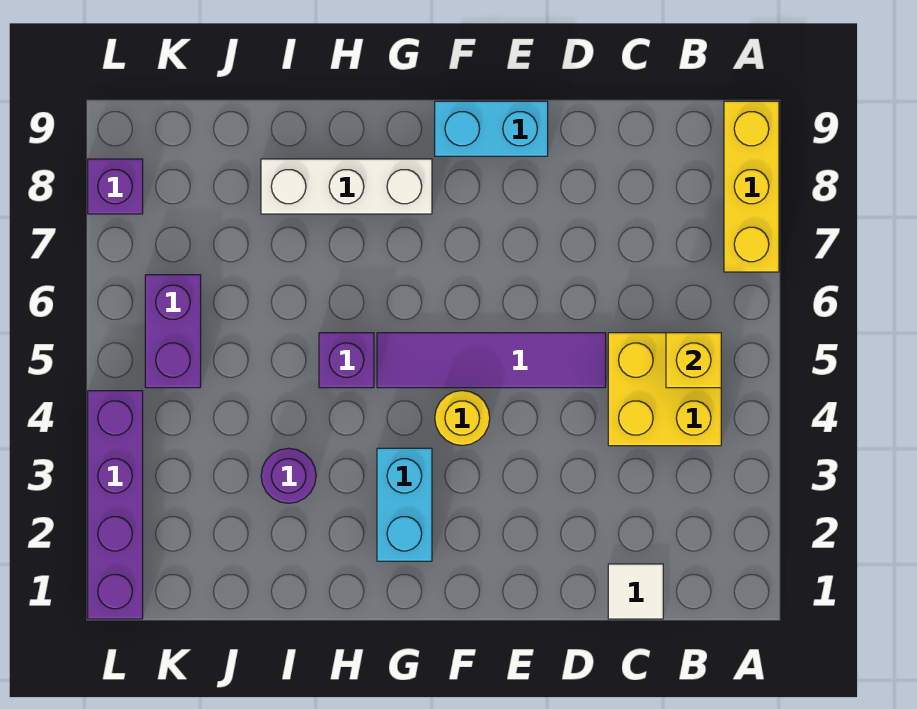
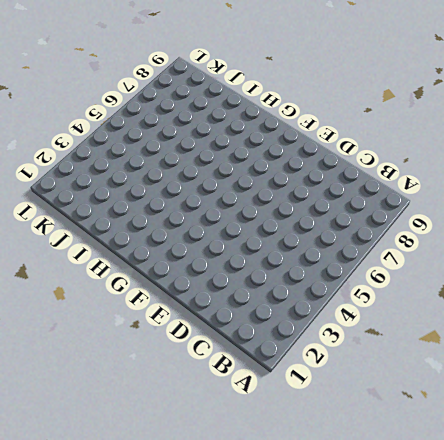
none -> yellow 1x3 brick [724,101,779,272]
none -> yellow 2x2 brick [608,333,721,446]
none -> white 1x1 tile [608,564,663,619]

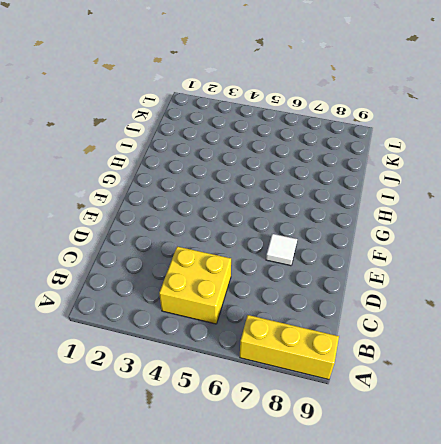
white 1x1 tile [266,234,297,266] -> white 1x1 tile moved to [608,564,663,619]
none -> purple 1x4 tile [377,333,606,388]
none -> cyan 1x2 brick [435,101,548,156]
none -> yellow 1x1 round brick [435,391,490,446]

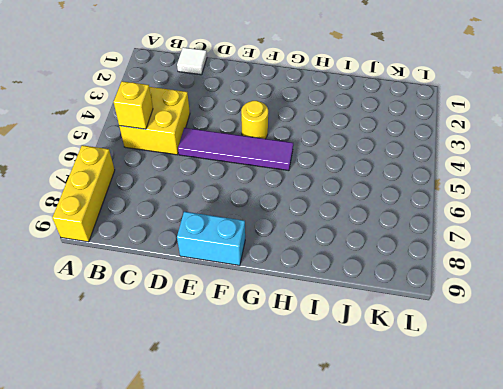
none -> cyan 1x2 brick [377,448,432,561]
none -> white 1x3 brick [261,159,432,214]
none -> purple 1x1 brick [319,333,374,388]

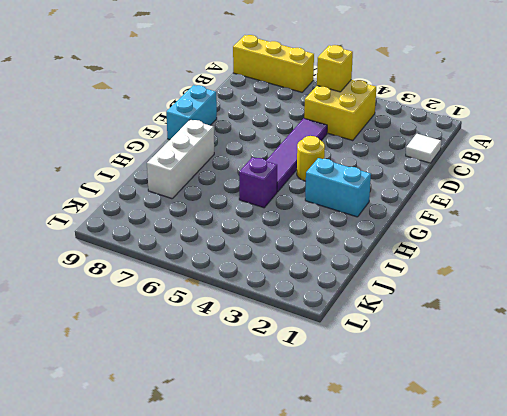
none -> purple 1x1 round brick [261,448,316,503]
none -> purple 1x2 brick [145,275,201,388]
none -> purple 1x4 brick [88,391,143,619]

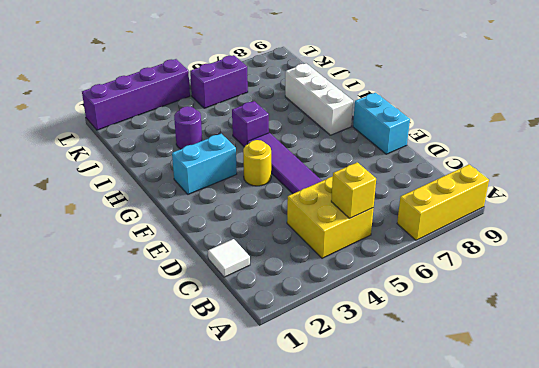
none -> purple 1x1 brick [88,159,143,214]

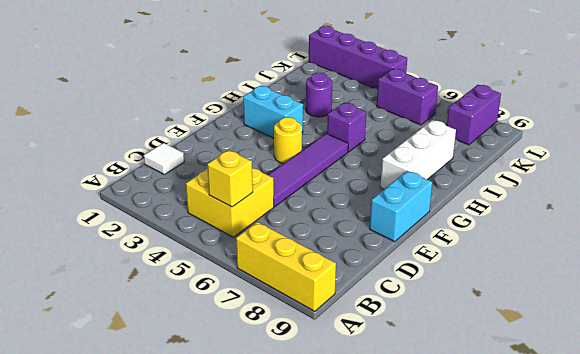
purple 1x2 brick [447,85,501,145] -> purple 1x1 brick [88,159,143,214]

